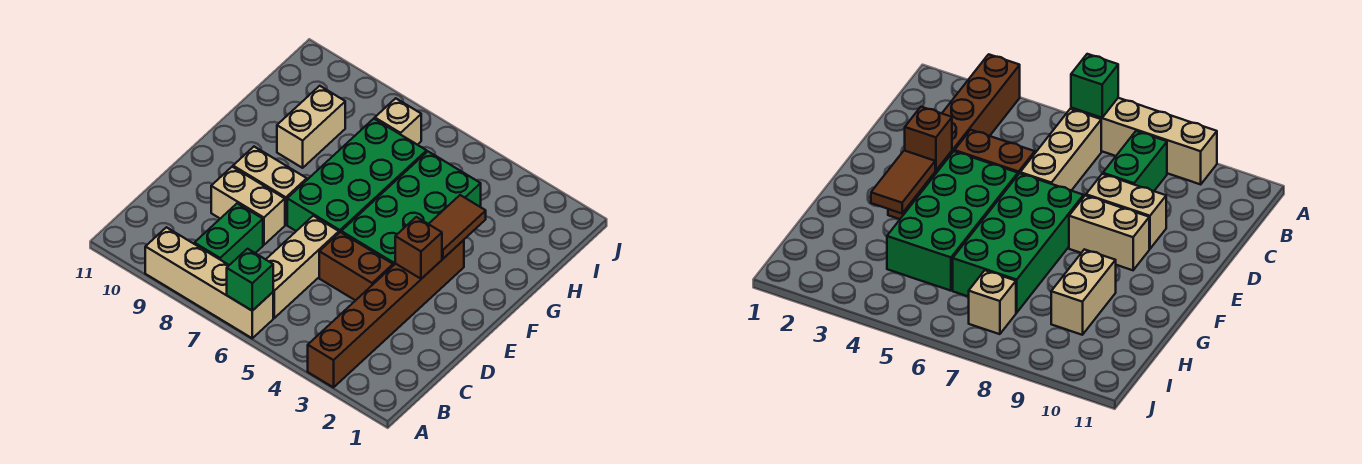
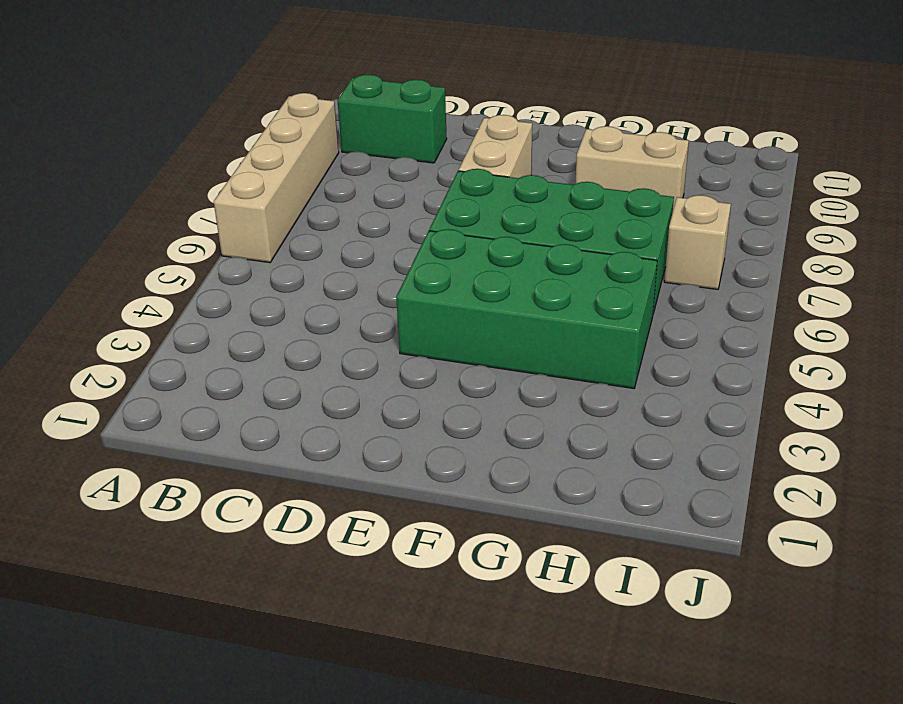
green 1x2 brick [337,75,447,163] -> green 1x2 brick moved to [194,203,263,265]
none -> brown 1x6 brick [308,240,464,387]
none -> tan 1x3 brick [266,216,339,318]
none -> brown 1x2 brick [319,232,393,301]

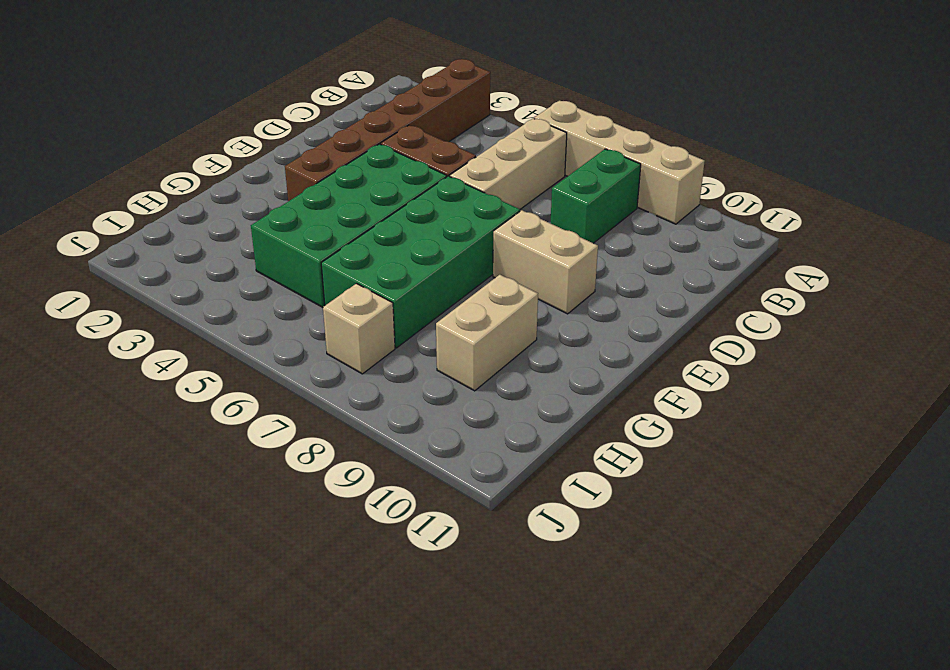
none -> tan 1x2 brick [211,167,285,245]
none -> green 1x1 brick [227,249,273,311]
none -> brown 1x1 brick [395,217,442,279]

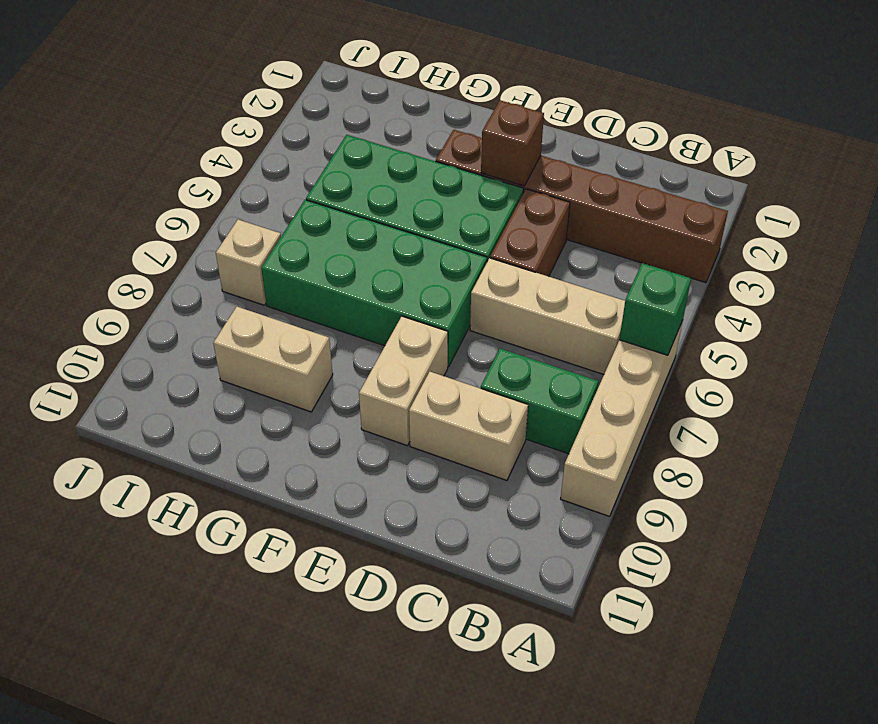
tan 1x2 brick [409,372,528,480] -> tan 1x2 brick turned to [211,167,285,245]
none -> brown 1x2 tile [429,195,486,259]

